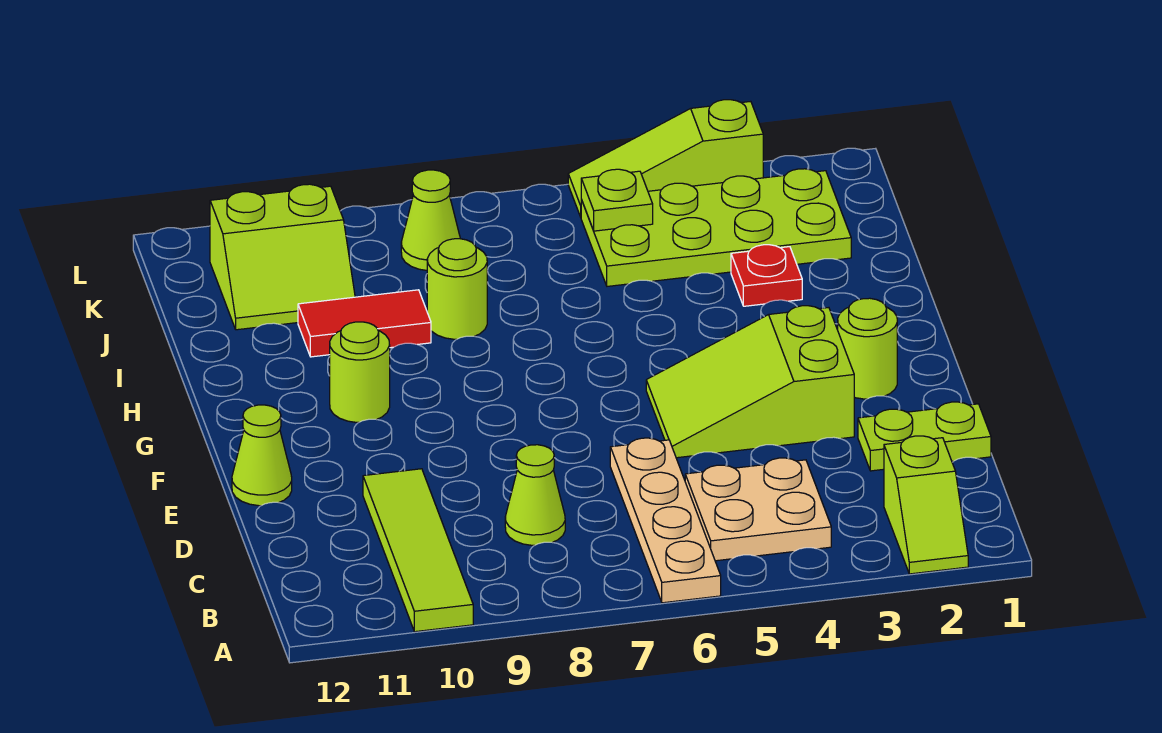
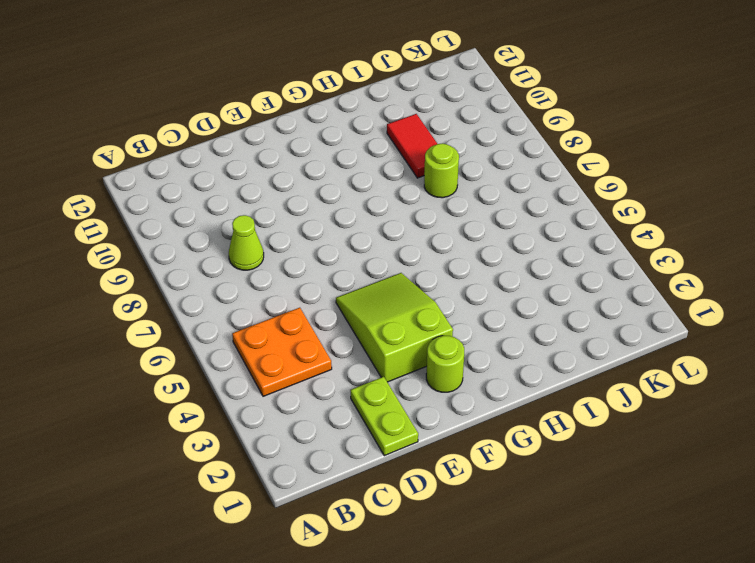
orange 2x2 plate [232,308,332,396] -> tan 2x2 plate [685,458,831,561]
none -> lime 1x2 slope [884,436,968,574]
none -> tan 1x4 plate [610,438,721,603]
none -> lime 1x4 tile [363,469,473,632]

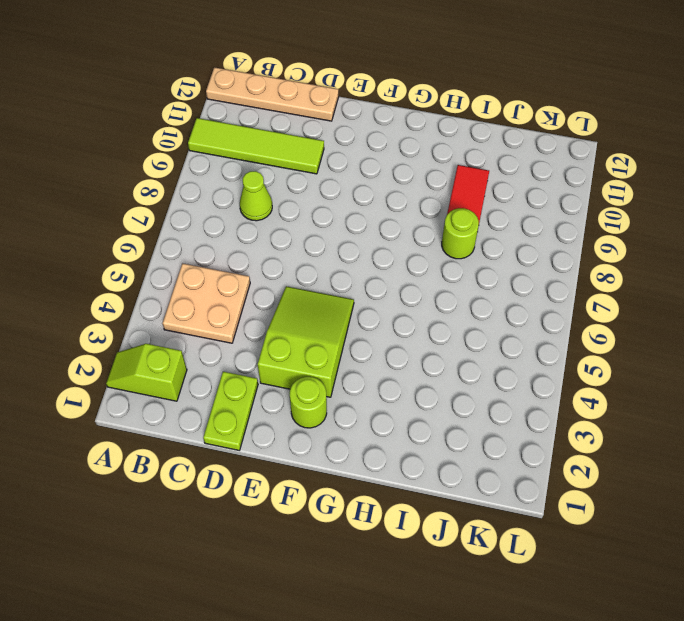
tan 1x4 plate [206,67,339,121] -> tan 1x4 plate moved to [610,438,721,603]
none -> lime 1x1 cone [232,405,292,506]
none -> lime 1x1 round brick [330,322,390,422]
none -> red 1x1 plate [731,245,802,306]

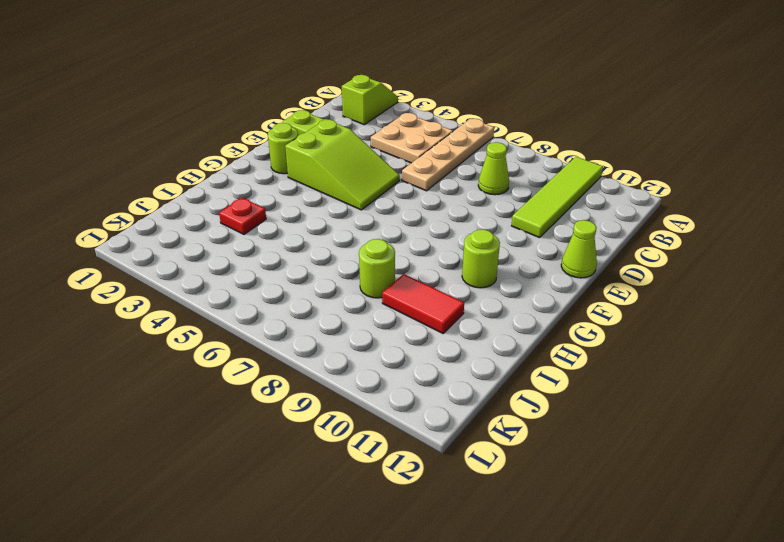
none -> lime 2x4 plate [581,169,851,286]
none -> lime 2x2 slope [210,184,355,330]
none -> lime 1x1 cone [401,170,460,270]

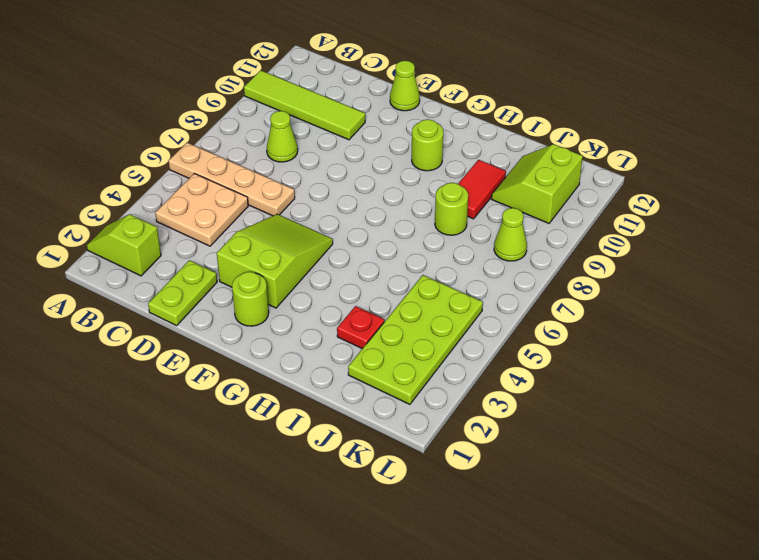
none -> lime 1x3 slope [568,100,763,217]
none -> lime 1x1 plate [581,169,653,231]

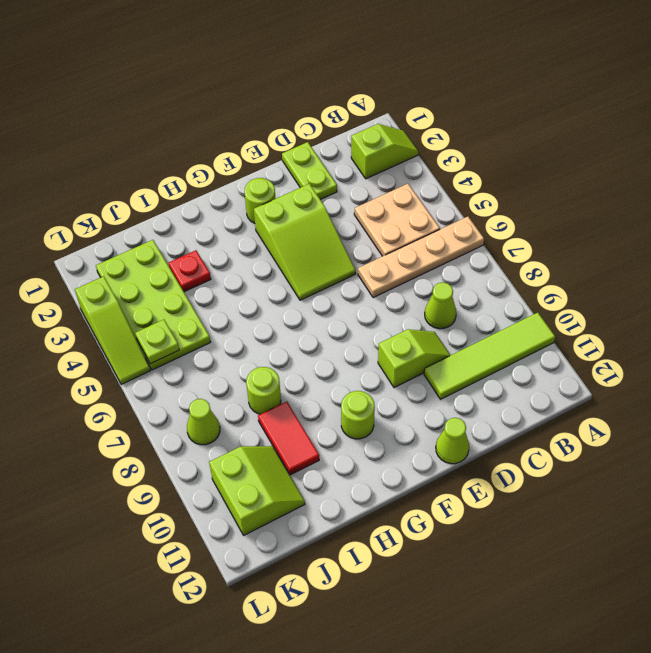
lime 1x2 slope [378,329,450,388] -> none

